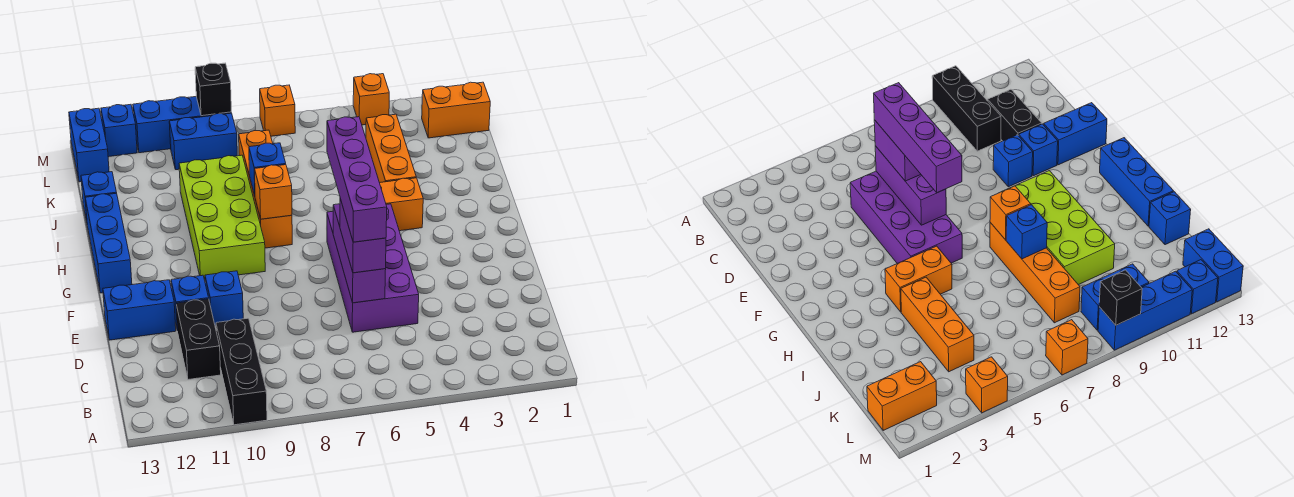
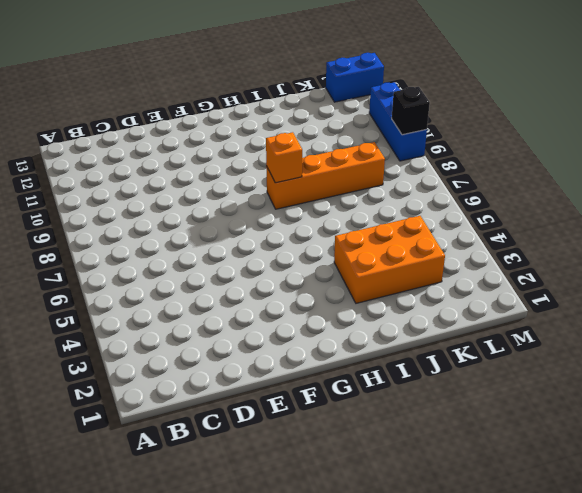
orange 2x3 brick [334,216,445,303] -> orange 1x3 brick [366,114,416,183]
none -> black 1x3 brick [216,318,267,425]
none -> black 1x2 brick [176,299,221,380]
none -> purple 2x4 brick [327,204,419,332]

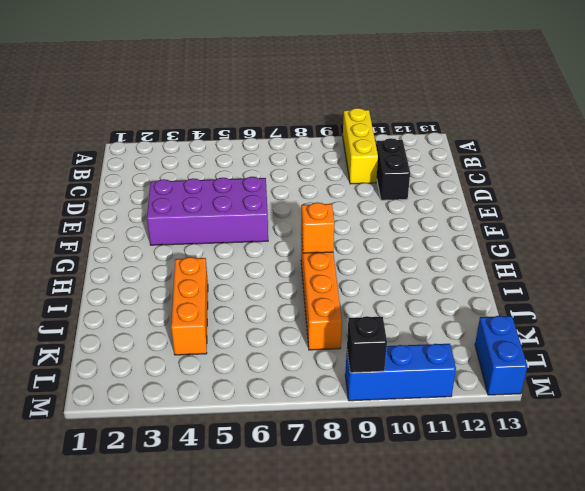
yellow 1x3 brick [343,108,378,184] -> black 1x3 brick [216,318,267,425]
purple 2x4 brick [147,177,268,245] -> purple 2x4 brick turned to [327,204,419,332]
none -> blue 1x1 brick [205,271,243,326]
none -> blue 1x1 brick [171,275,209,331]
none -> blue 1x2 brick [103,280,176,340]

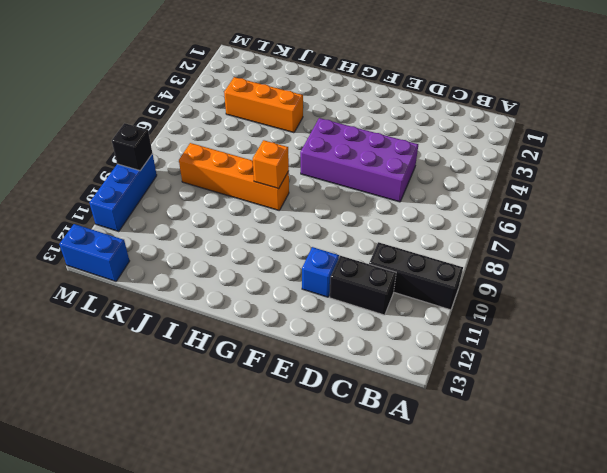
none -> blue 1x1 brick [205,271,243,326]
none -> blue 1x2 brick [103,280,176,340]
none -> lime 2x4 brick [179,155,265,279]

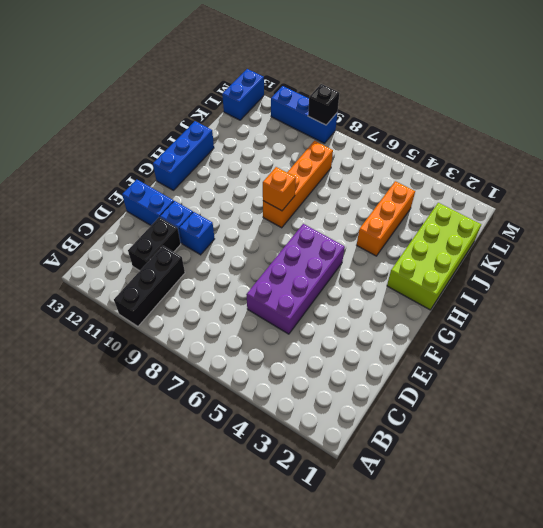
lime 2x4 brick [387,203,481,310] -> lime 2x4 brick moved to [179,155,265,279]
none -> orange 1x2 brick [380,178,423,231]
none -> blue 1x1 brick [81,172,117,221]
none -> orange 1x2 brick [422,82,490,138]

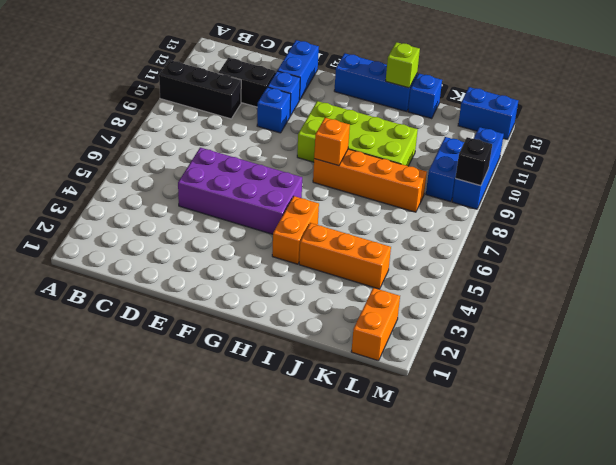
lime 1x1 brick [386,42,420,88] -> none
none -> orange 1x1 brick [353,74,389,125]
none -> orange 1x1 brick [260,85,295,136]
none -> blue 1x1 brick [101,104,137,157]

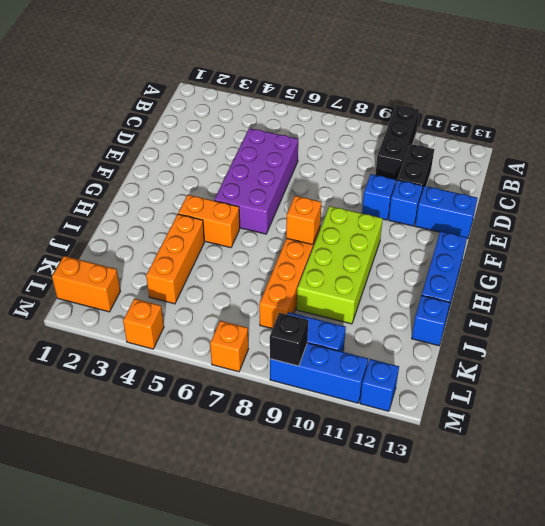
none -> blue 1x2 brick [69,108,109,182]
none -> purple 1x3 brick [333,204,386,303]
none -> blue 1x1 brick [249,143,286,196]

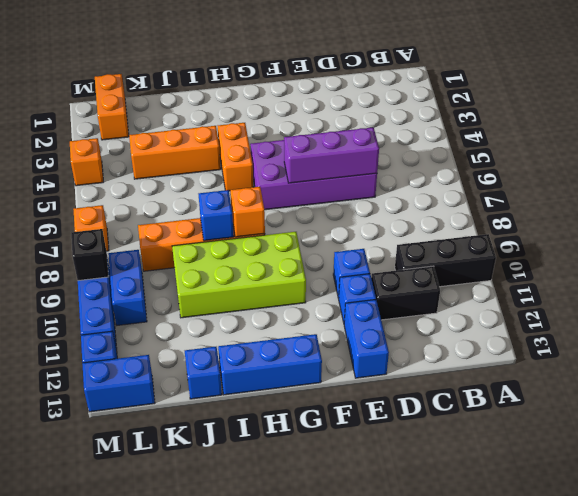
none -> purple 1x2 brick [340,199,386,273]
none -> purple 1x4 brick [327,117,387,242]

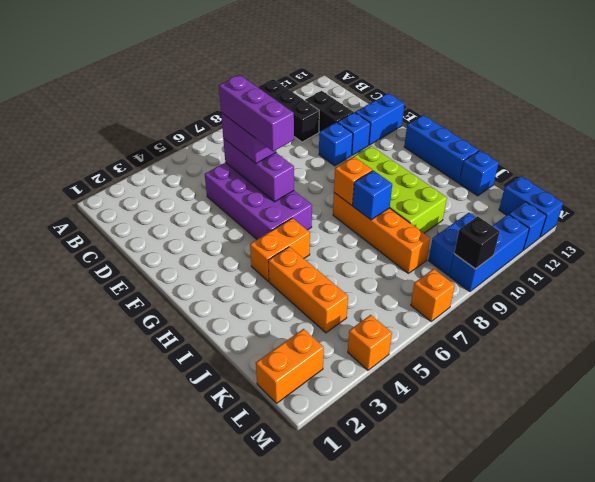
purple 1x3 brick [219,75,294,151] -> purple 1x4 brick [327,117,387,242]

